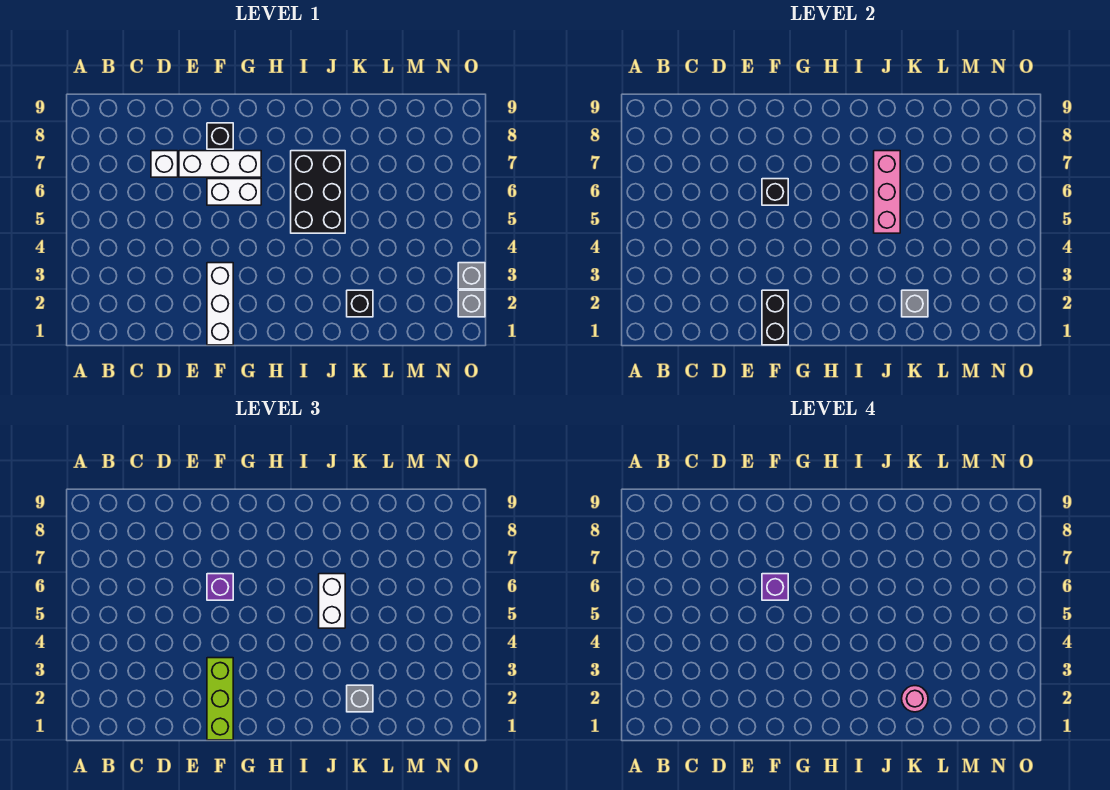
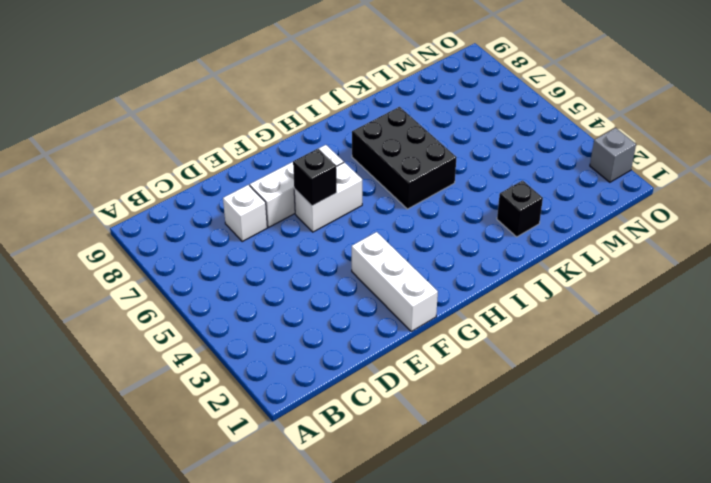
none -> black 1x1 brick [207,123,233,149]
none -> grey 1x1 brick [458,263,485,289]
none -> black 1x2 brick [762,290,788,345]

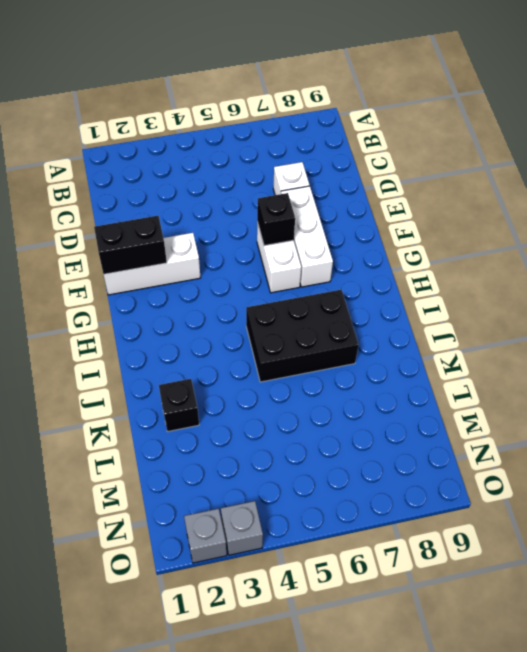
none -> black 1x1 brick [207,123,233,149]
none -> pink 1x3 brick [874,151,900,233]
none -> grey 1x1 brick [902,290,928,317]

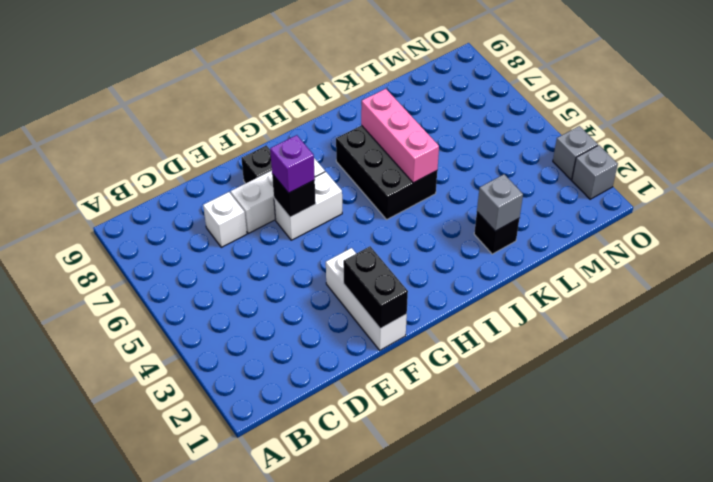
none -> lime 1x3 brick [207,658,233,740]
none -> white 1x2 brick [319,574,345,628]
none -> grey 1x1 brick [347,685,373,712]

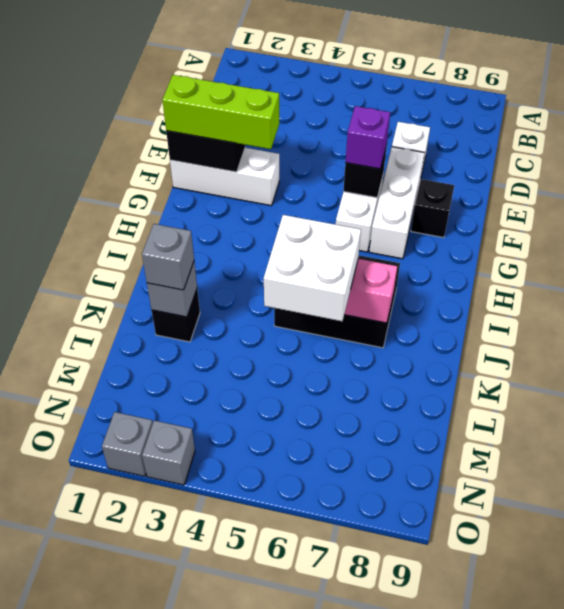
white 2x2 brick [264,215,361,321] -> white 1x2 brick [319,574,345,628]
none -> purple 1x1 brick [762,574,788,600]
none -> pink 1x1 round brick [902,686,928,712]

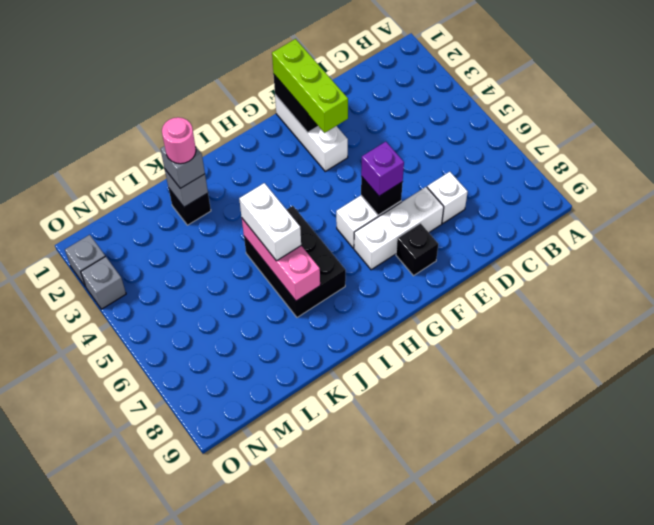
none -> purple 1x1 brick [762,574,788,600]

